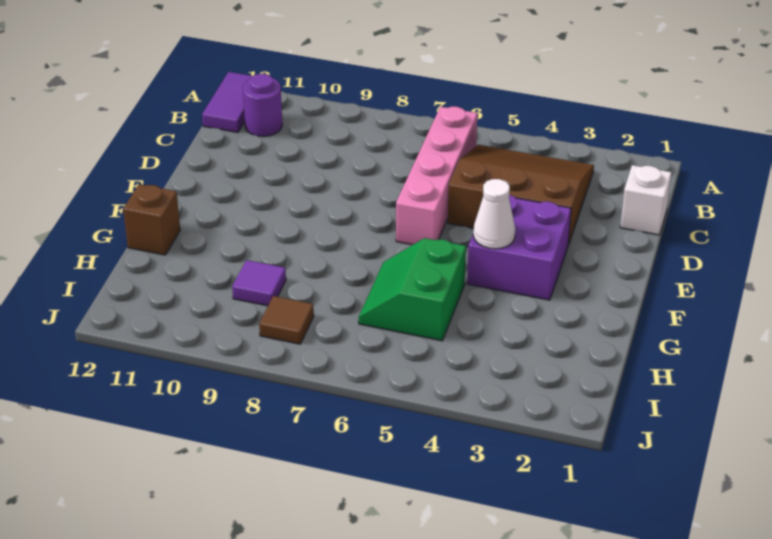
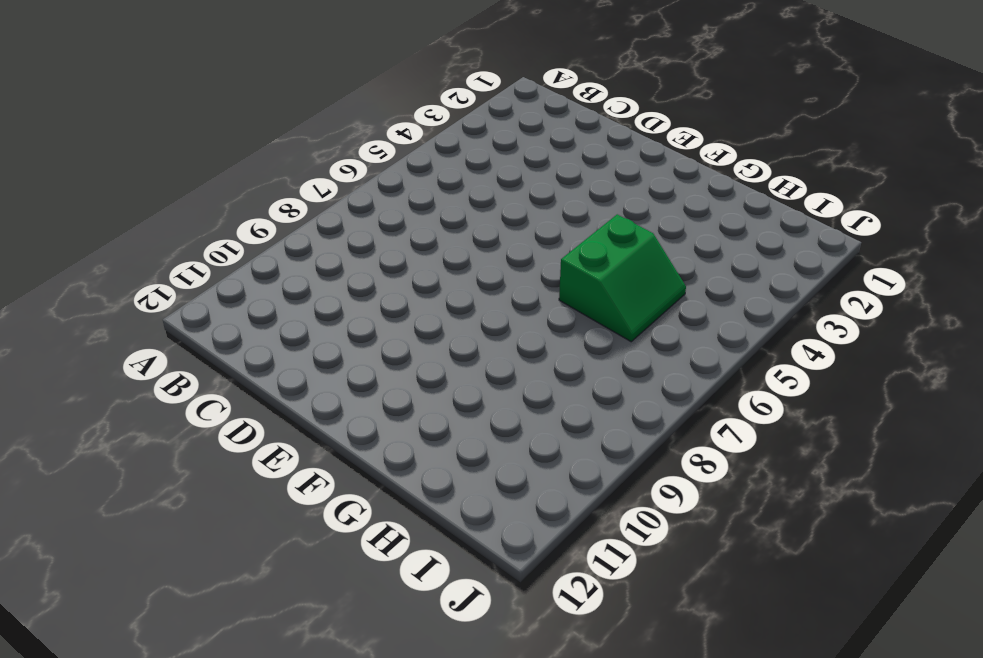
green 2x2 slope [559,214,686,342] -> green 2x2 slope turned to [359,238,466,341]
none -> purple 1x2 tile [202,72,252,133]
none -> brown 3x3 slope [448,145,594,245]

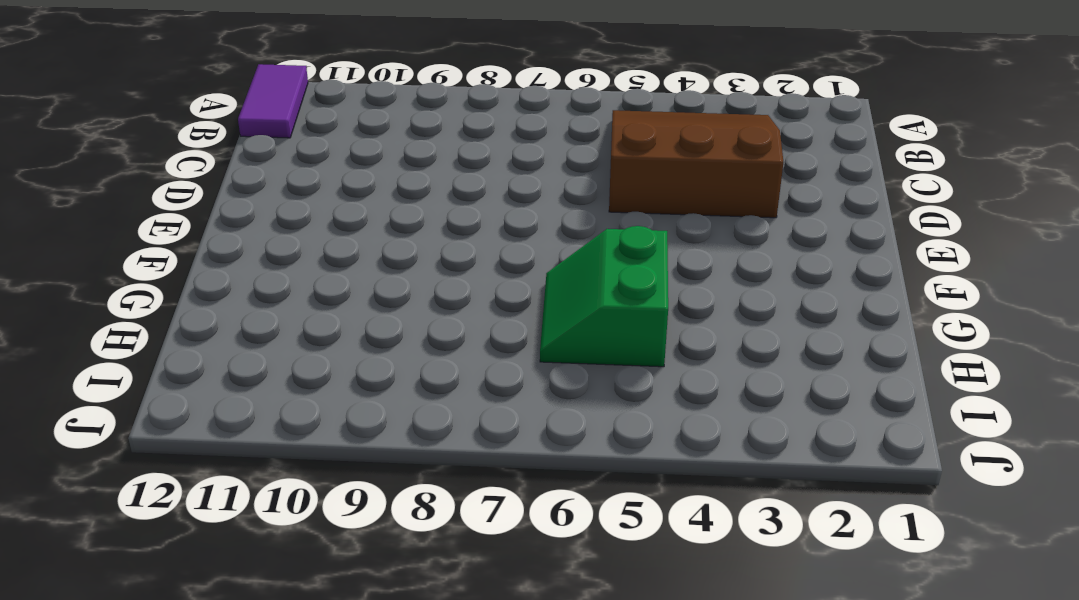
none -> pink 1x4 brick [396,107,478,245]
none -> purple 1x1 round brick [243,74,282,137]

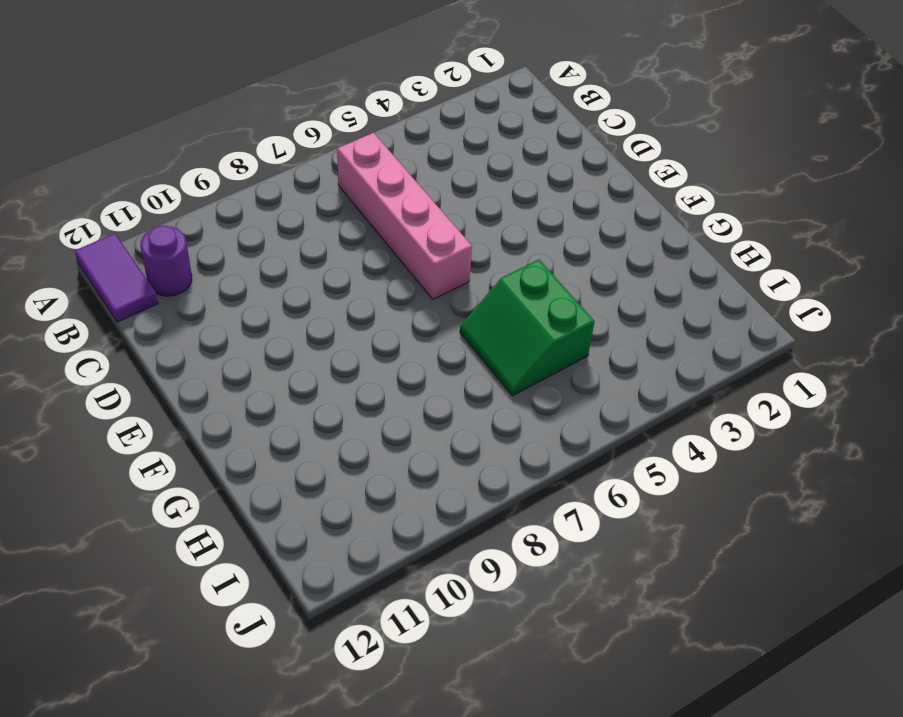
none -> brown 3x3 slope [448,145,594,245]
none -> white 1x1 brick [620,165,671,235]

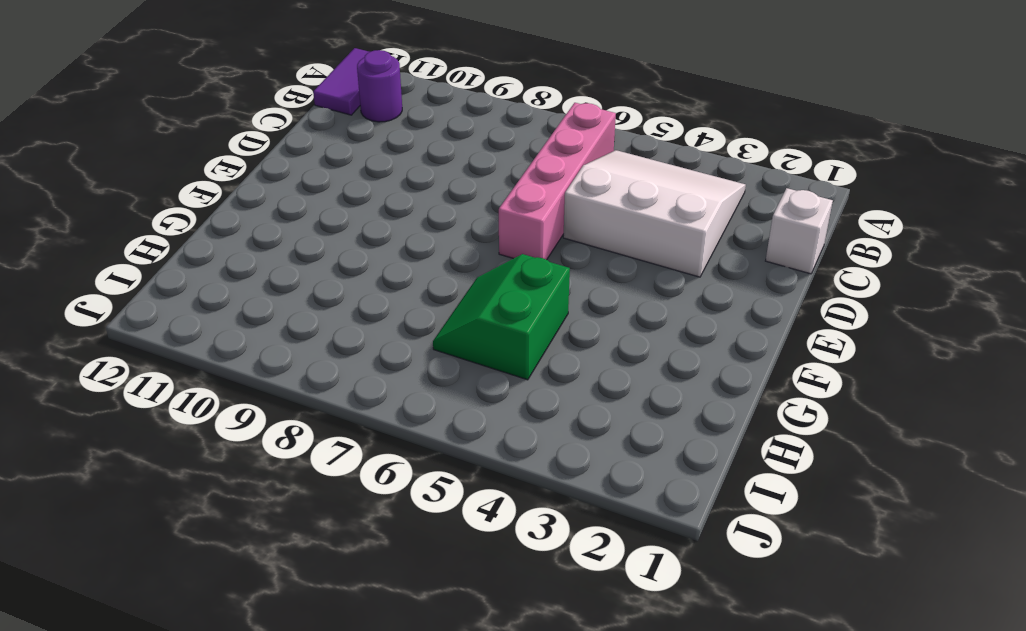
white 3x3 slope [563,150,746,277] -> brown 3x3 slope [448,145,594,245]
none -> purple 2x2 brick [467,195,571,300]
none -> brown 1x1 brick [123,184,180,255]

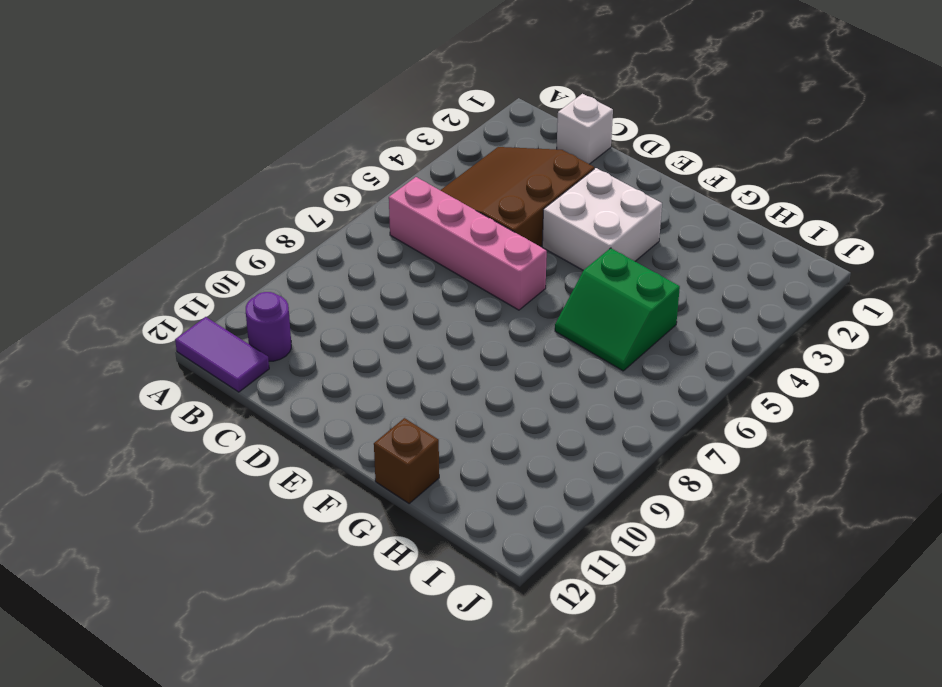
white 2x2 brick [542,168,662,270] -> purple 2x2 brick [467,195,571,300]
none -> purple 1x1 tile [232,260,286,306]
none -> brown 1x1 tile [259,296,314,344]

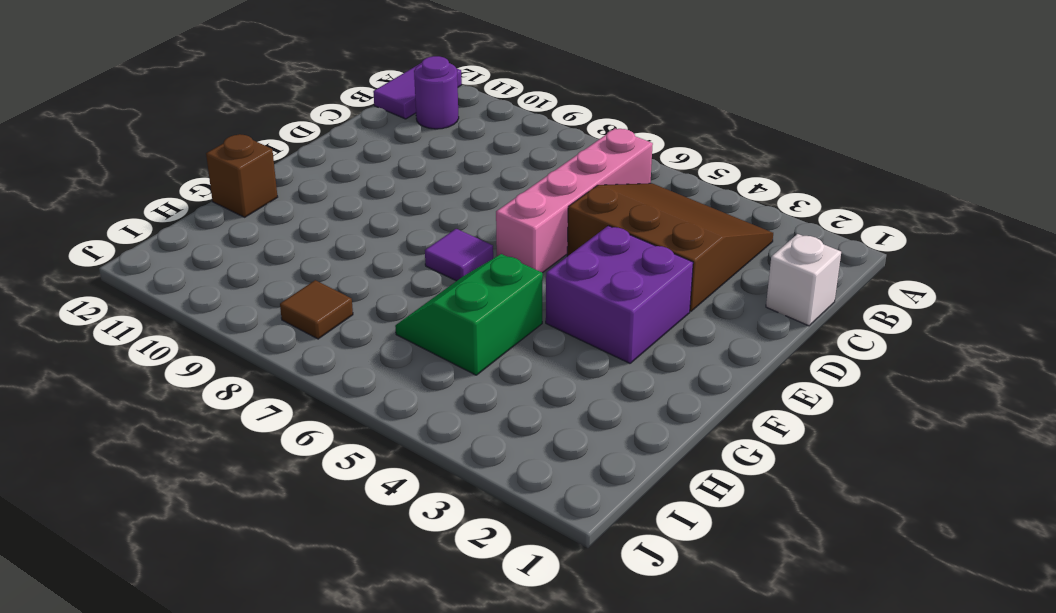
purple 1x1 tile [425,229,493,281] -> purple 1x1 tile moved to [232,260,286,306]
none -> white 1x1 cone [473,179,515,249]

